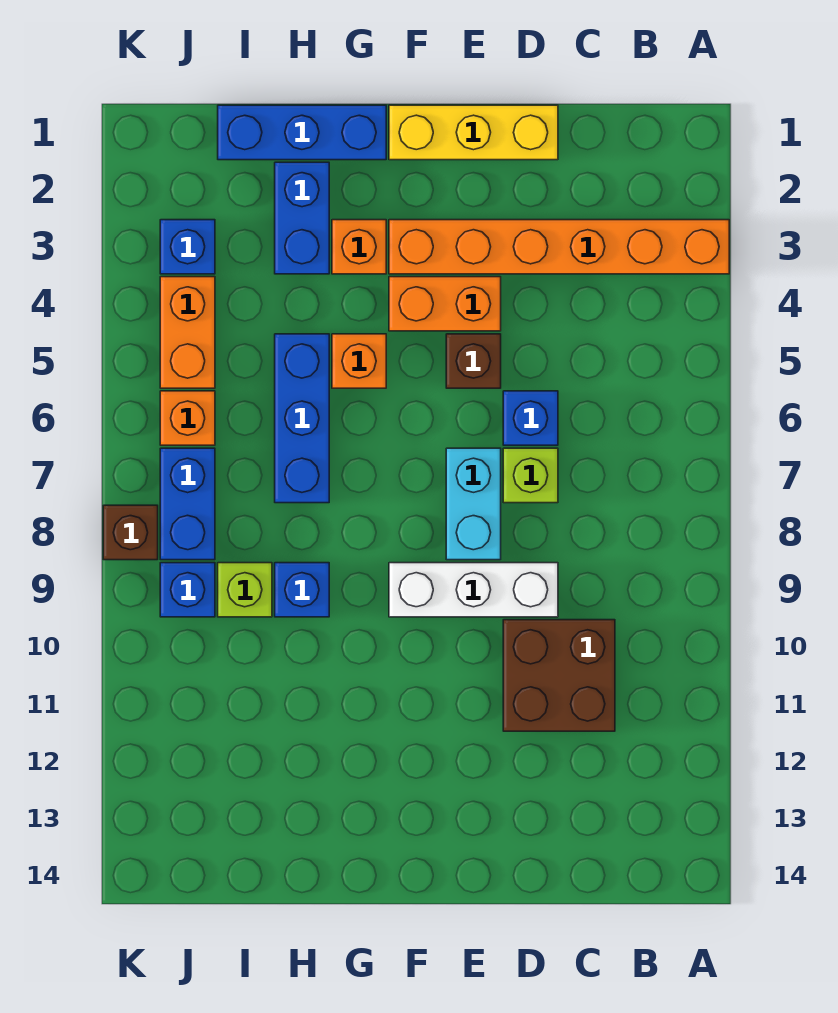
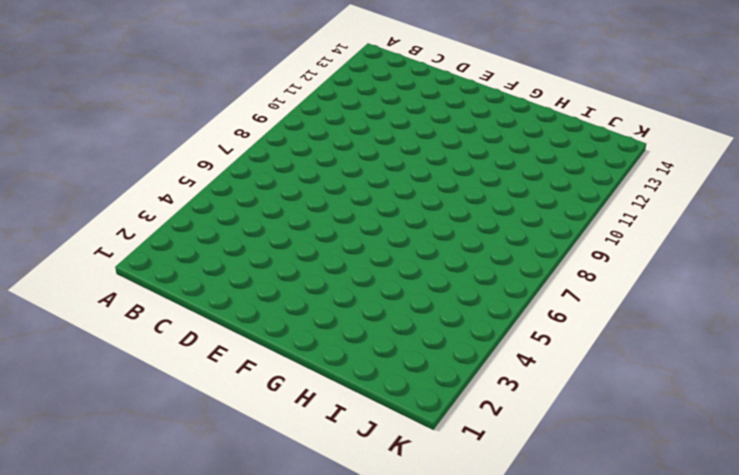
none -> orange 1x6 brick [389,220,729,274]
none -> brown 2x2 brick [503,620,615,731]
none -> yellow 1x3 brick [389,105,558,160]

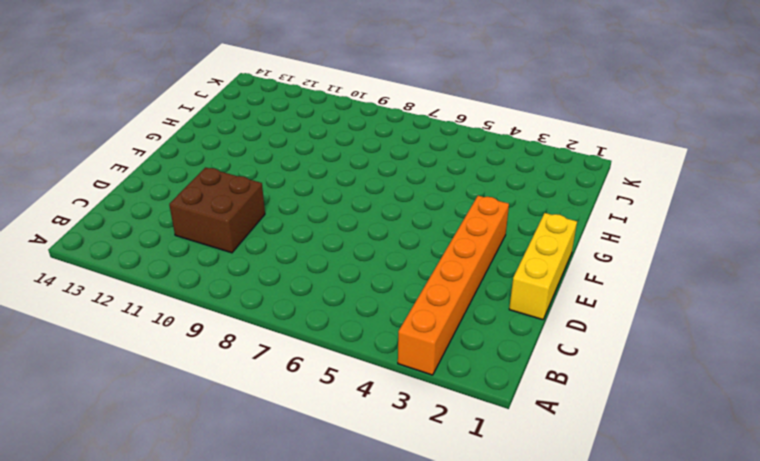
none -> blue 1x1 brick [503,391,558,445]
none -> lime 1x1 brick [503,448,558,503]
none -> white 1x3 brick [389,563,558,617]

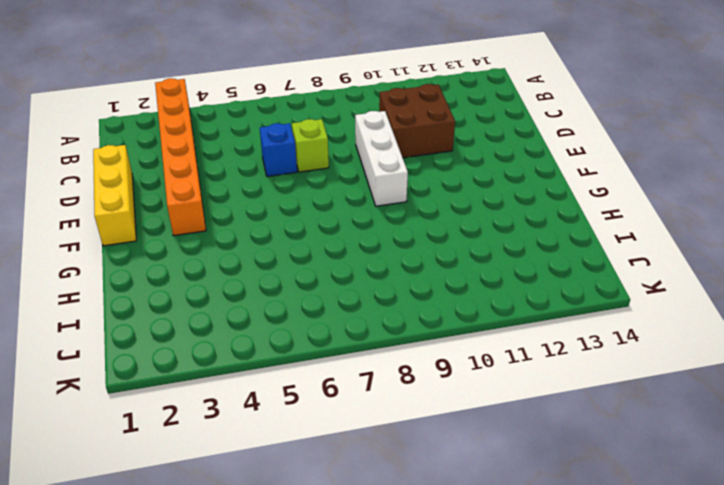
none -> orange 1x2 brick [389,277,501,331]
none -> brown 1x1 brick [446,334,501,388]
none -> cyan 1x2 brick [446,448,501,560]

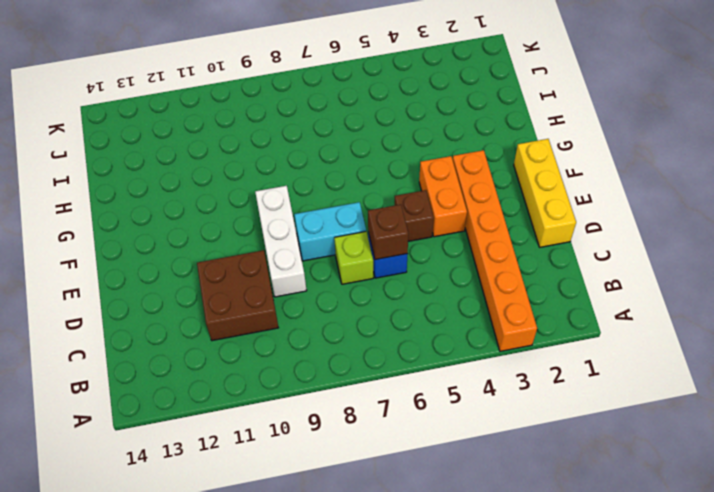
brown 1x1 brick [368,205,408,260] -> brown 1x1 brick moved to [103,505,158,560]
none -> blue 1x3 brick [218,105,386,160]
none -> orange 1x1 brick [332,220,386,274]
none -> orange 1x1 brick [332,334,386,388]

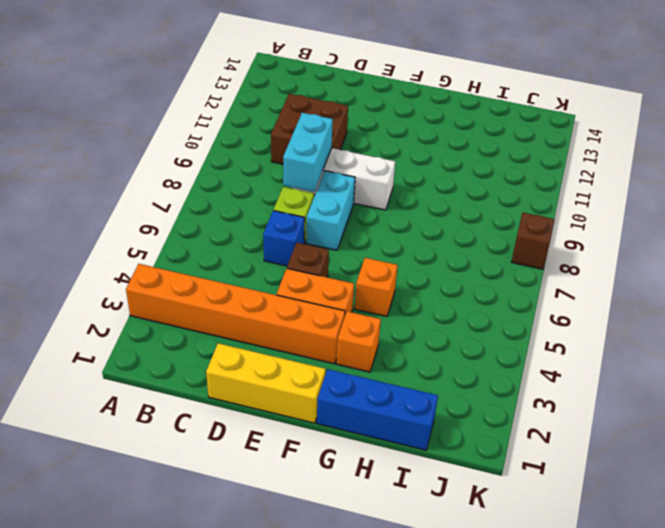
cyan 1x2 brick [283,113,333,192] -> none
none -> blue 1x2 brick [275,162,329,274]
none -> blue 1x3 brick [275,334,329,503]
none -> blue 1x1 brick [275,563,329,617]

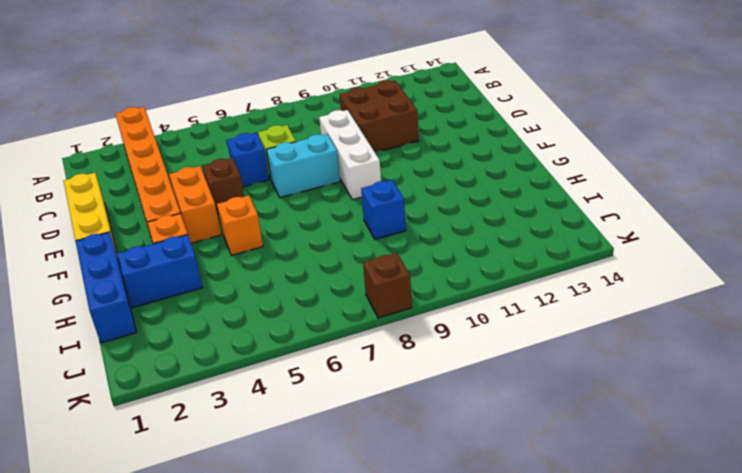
none -> blue 1x3 brick [275,334,329,503]
none -> lime 1x1 brick [218,563,272,617]
none -> blue 1x1 brick [160,220,215,274]

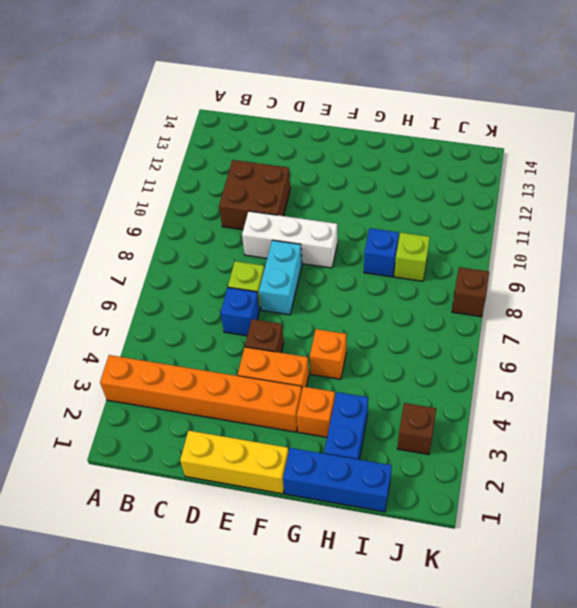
brown 1x1 brick [397,403,436,455] -> blue 1x1 brick [160,220,215,274]
none -> blue 1x3 brick [275,334,329,503]
none -> orange 1x2 brick [160,277,215,388]
none -> orange 1x1 brick [160,391,215,445]

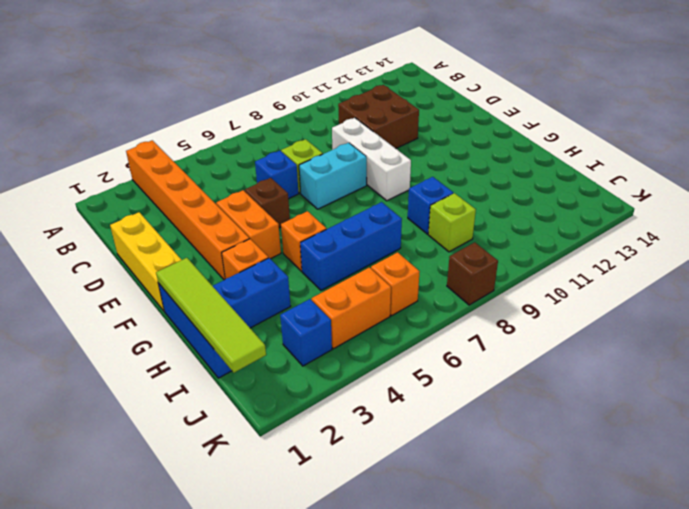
lime 1x4 tile [156,258,266,373] -> none
none -> blue 1x2 brick [160,448,215,560]
none -> blue 1x1 brick [160,563,215,617]

